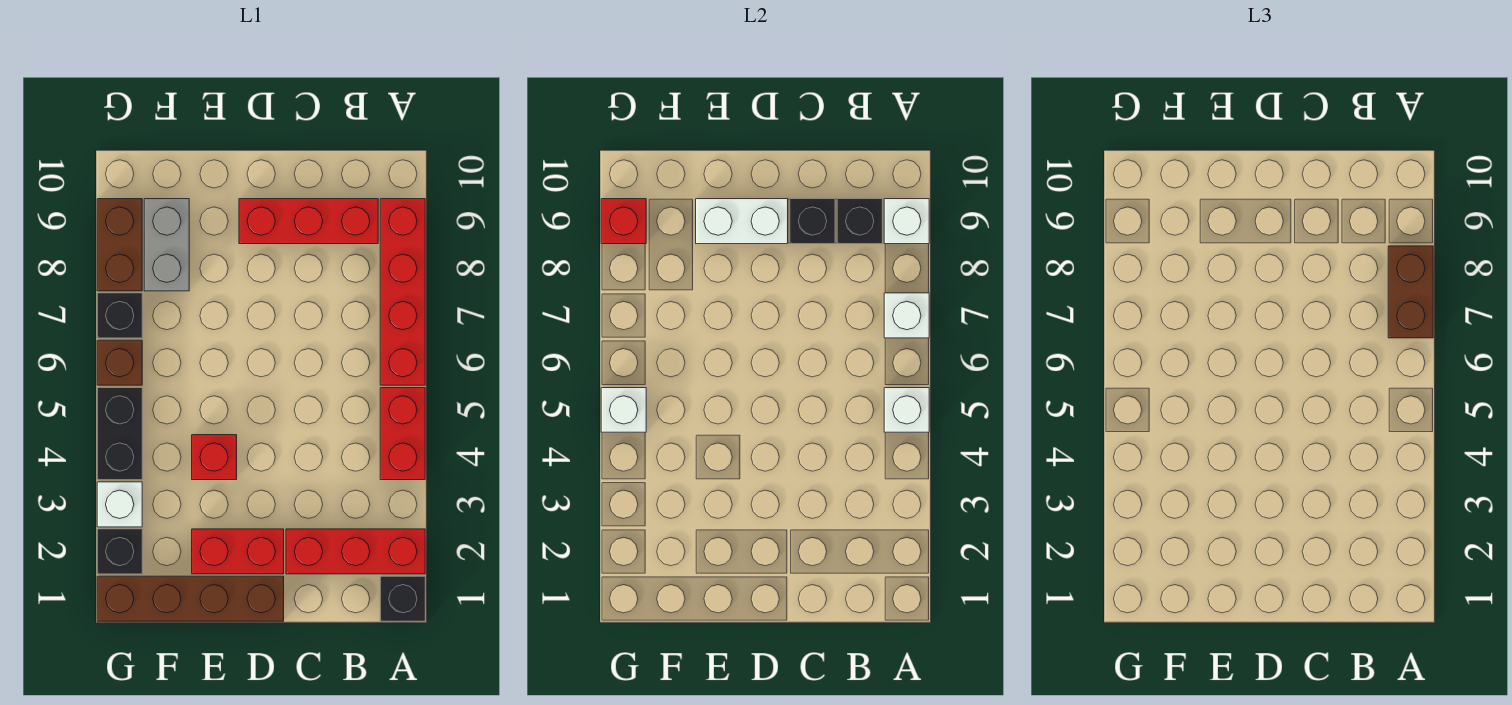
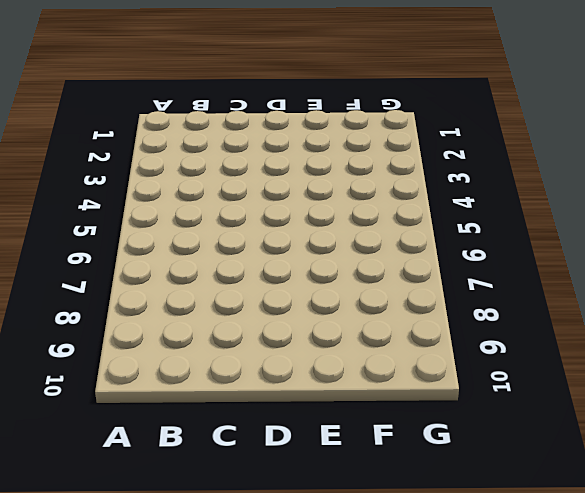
none -> black 1x1 brick [380,576,425,621]
none -> red 1x3 brick [286,529,425,574]
none -> red 1x2 brick [380,388,425,480]

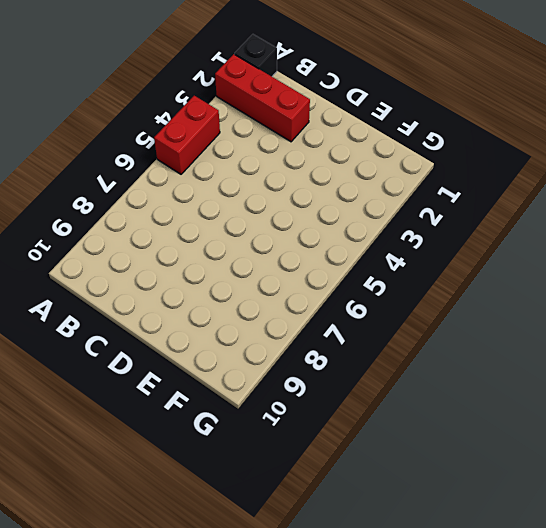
none -> red 1x4 brick [380,199,425,385]
none -> red 1x3 brick [239,199,378,244]
none -> brown 1x4 brick [97,576,284,621]

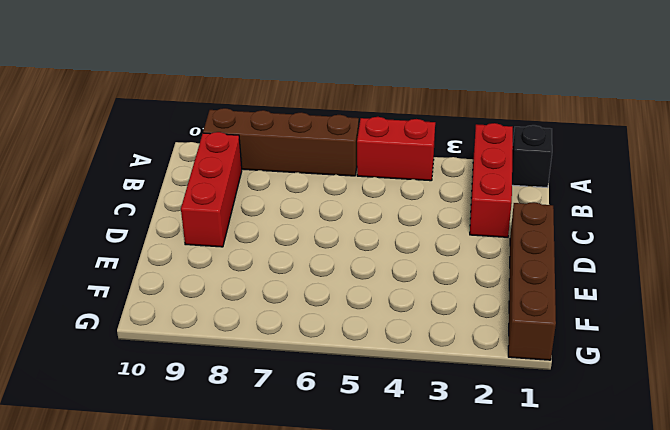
brown 1x4 brick [203,108,359,176] -> red 1x4 brick [380,199,425,385]
none -> red 1x2 brick [192,529,284,574]
none -> red 1x1 brick [192,435,237,480]
none -> grey 1x2 brick [144,199,189,291]

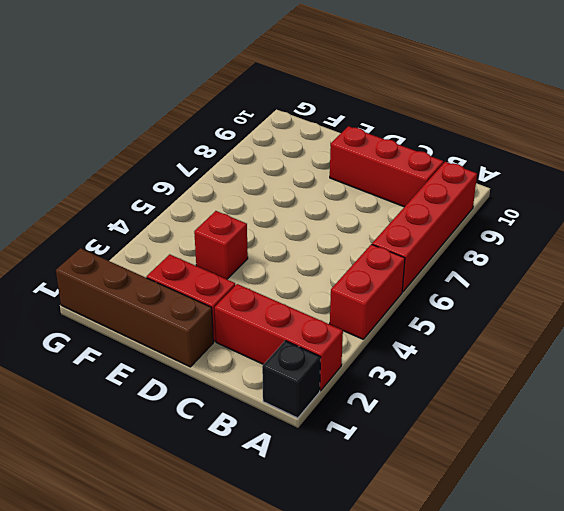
none -> grey 1x2 brick [144,199,189,291]
none -> black 1x1 brick [97,529,142,574]
none -> white 1x1 brick [97,482,142,527]

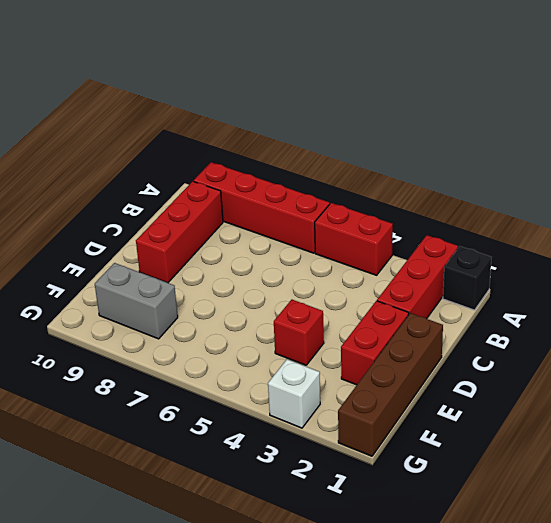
none -> black 1x1 brick [97,529,142,574]
none -> black 1x2 brick [97,388,142,480]
none -> brown 1x1 brick [97,340,142,385]

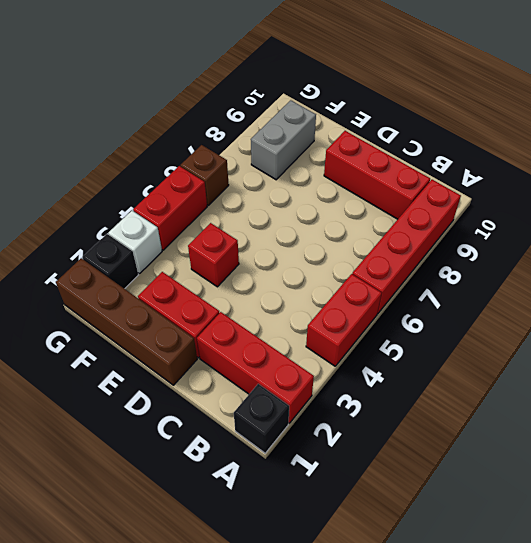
red 1x2 brick [133,166,207,250] -> black 1x2 brick [97,388,142,480]
none -> black 1x1 brick [97,293,142,338]
none -> brown 1x2 brick [97,199,142,291]
none -> white 1x1 brick [884,388,929,432]

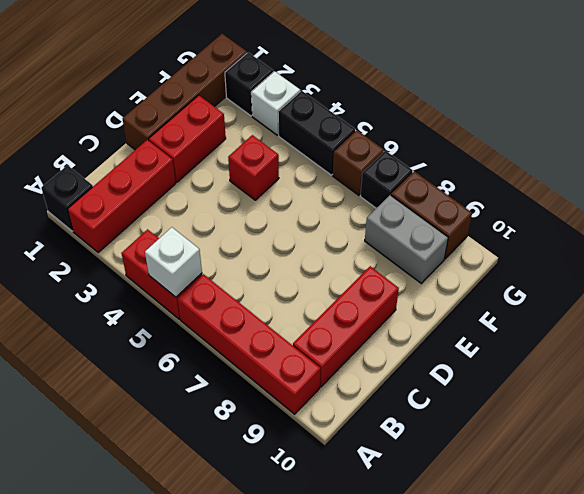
none -> white 1x1 brick [884,293,929,338]
none -> white 1x1 brick [884,199,929,244]
none -> black 1x1 brick [837,199,882,244]

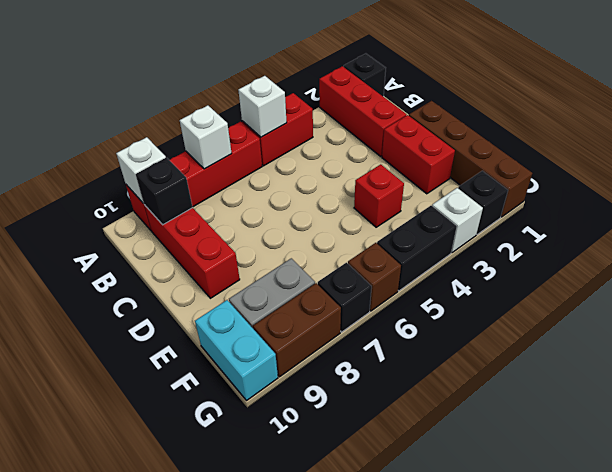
cyan 1x2 brick [195,300,278,401] -> none
none -> black 1x1 brick [790,199,835,244]
none -> white 1x2 brick [696,199,788,244]
none -> white 1x1 brick [601,388,646,432]

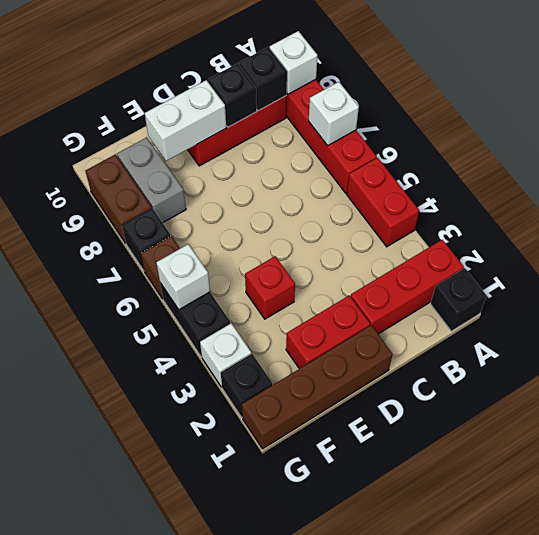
none -> white 1x1 brick [884,388,929,432]
none -> red 1x1 brick [601,199,646,244]
none -> brown 1x2 brick [1388,246,1433,338]

